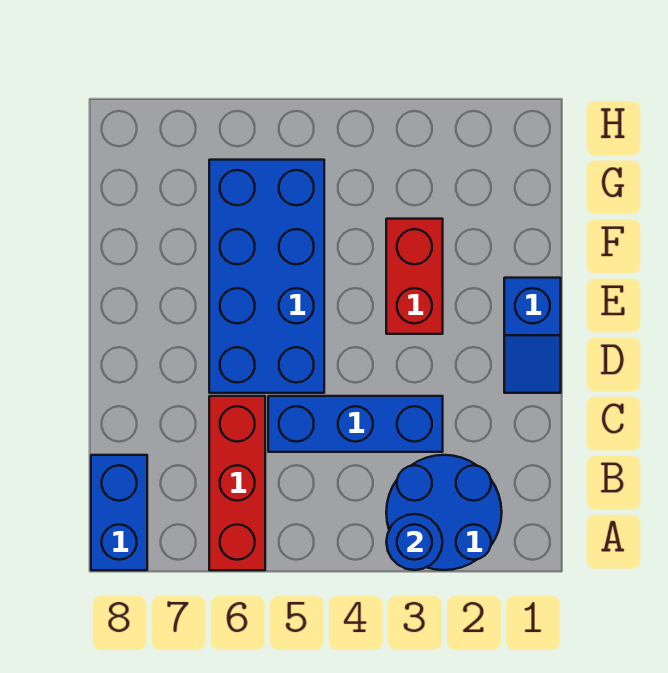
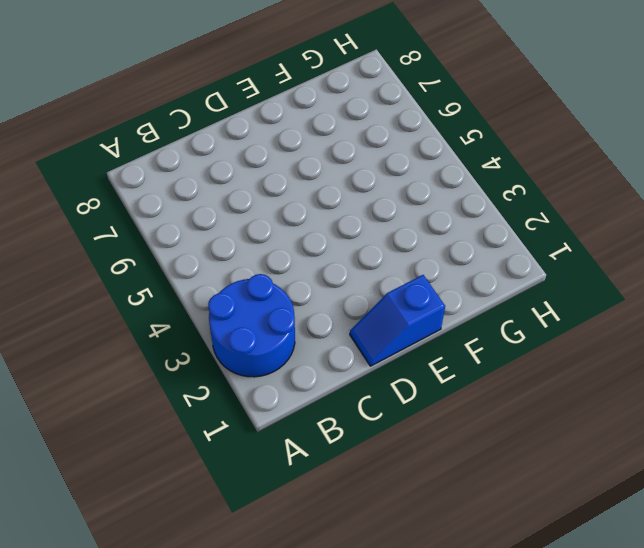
none -> red 1x3 brick [209,396,265,570]
none -> blue 1x2 brick [91,455,147,570]

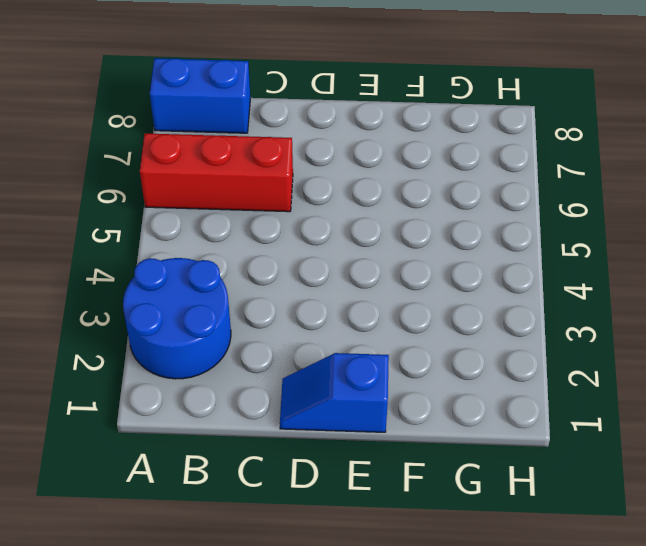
none -> blue 1x3 brick [268,396,443,452]
none -> blue 2x4 brick [209,160,324,393]

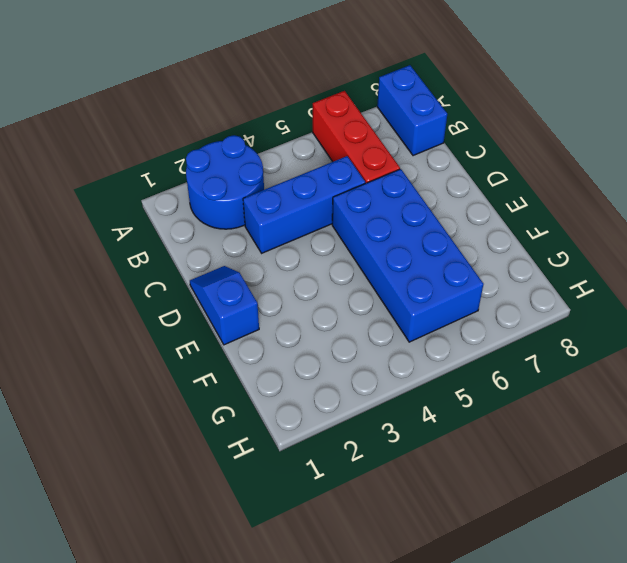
none -> red 1x2 brick [386,219,443,334]
none -> blue 1x1 round brick [386,514,443,570]

